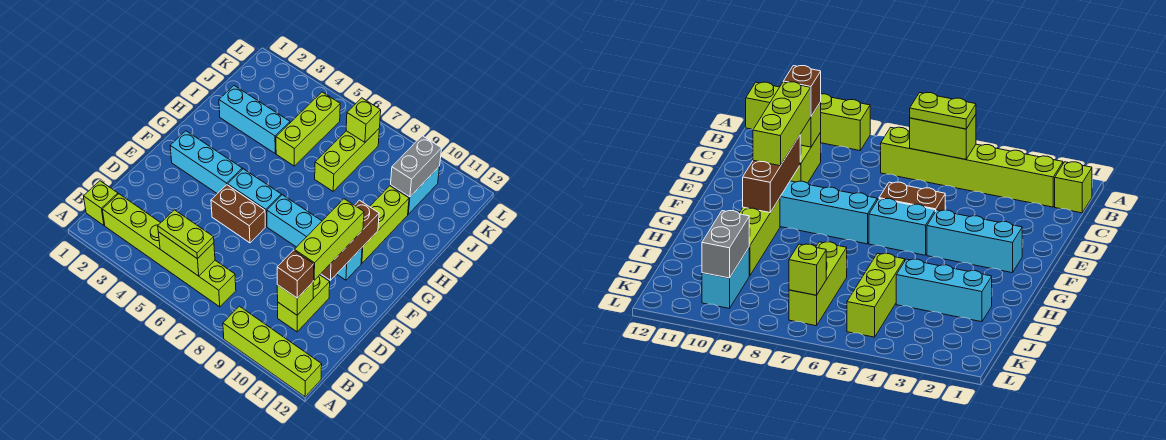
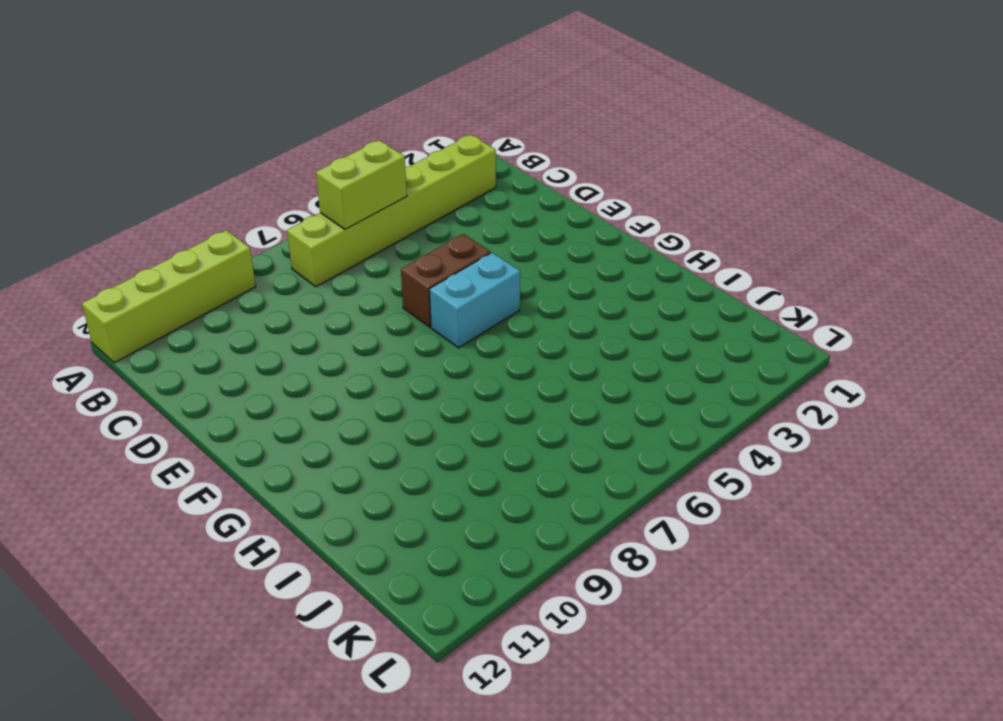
none -> lime 1x1 brick [84,181,118,225]
none -> lime 1x2 brick [278,275,330,332]
none -> cyan 1x3 brick [170,131,242,194]

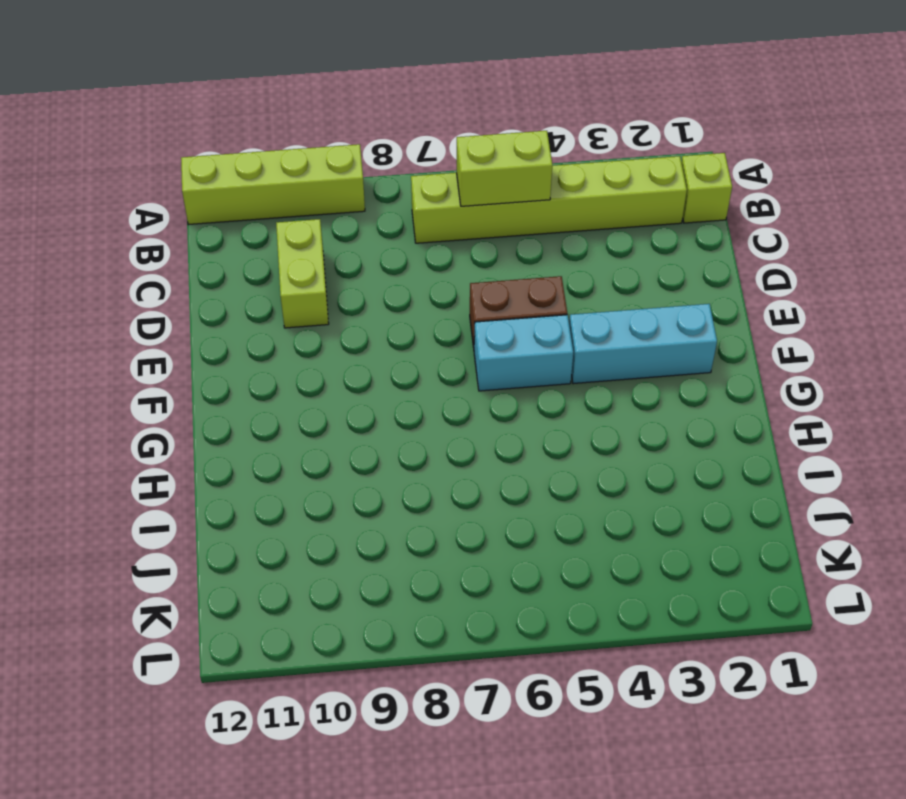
none -> cyan 1x4 brick [267,195,362,280]
none -> lime 1x3 brick [361,186,409,264]
none -> cyan 1x3 brick [219,86,290,153]

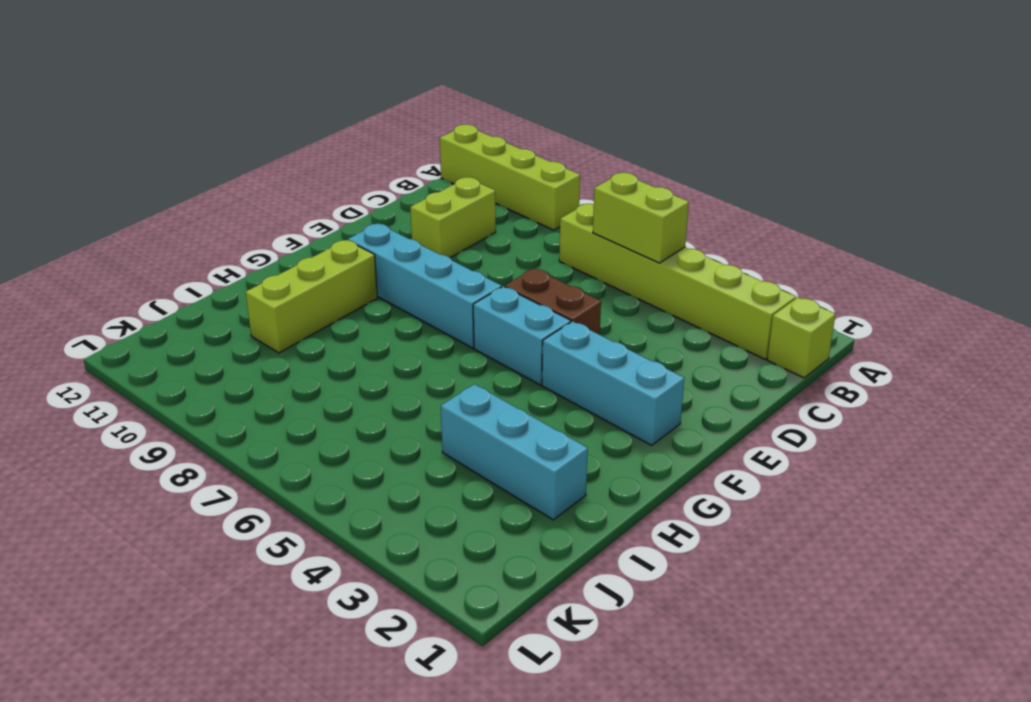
none -> lime 1x3 brick [276,92,340,166]
none -> lime 1x3 brick [315,129,379,191]
none -> cyan 1x2 brick [391,166,440,214]

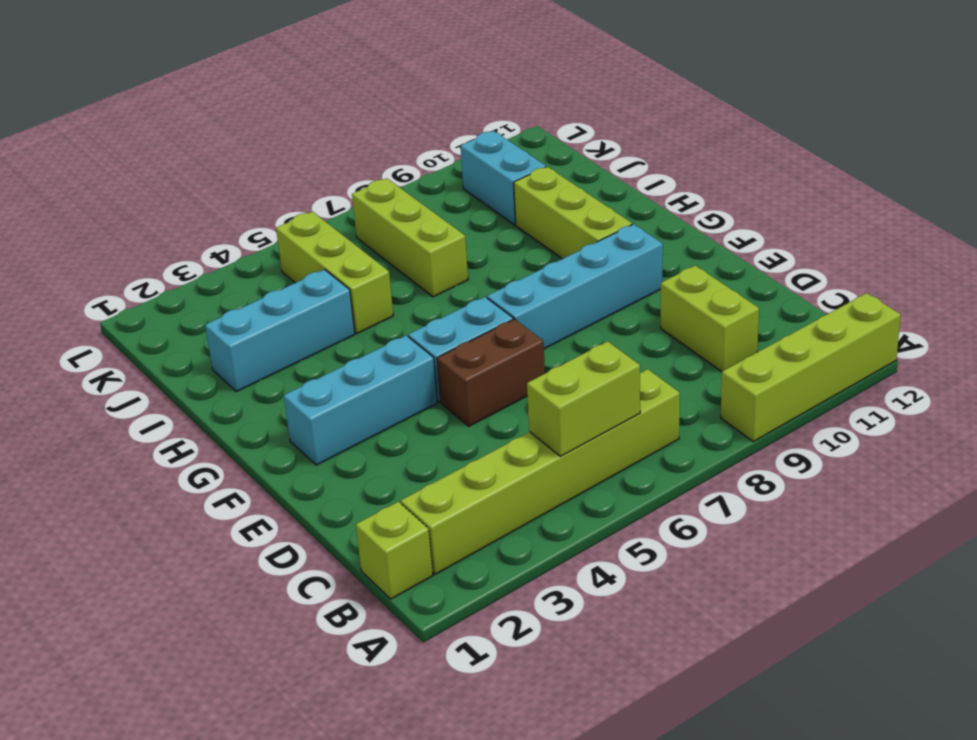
none -> lime 1x1 brick [277,282,313,315]
none -> brown 1x3 brick [321,200,379,280]
none -> grey 1x2 brick [391,136,442,197]

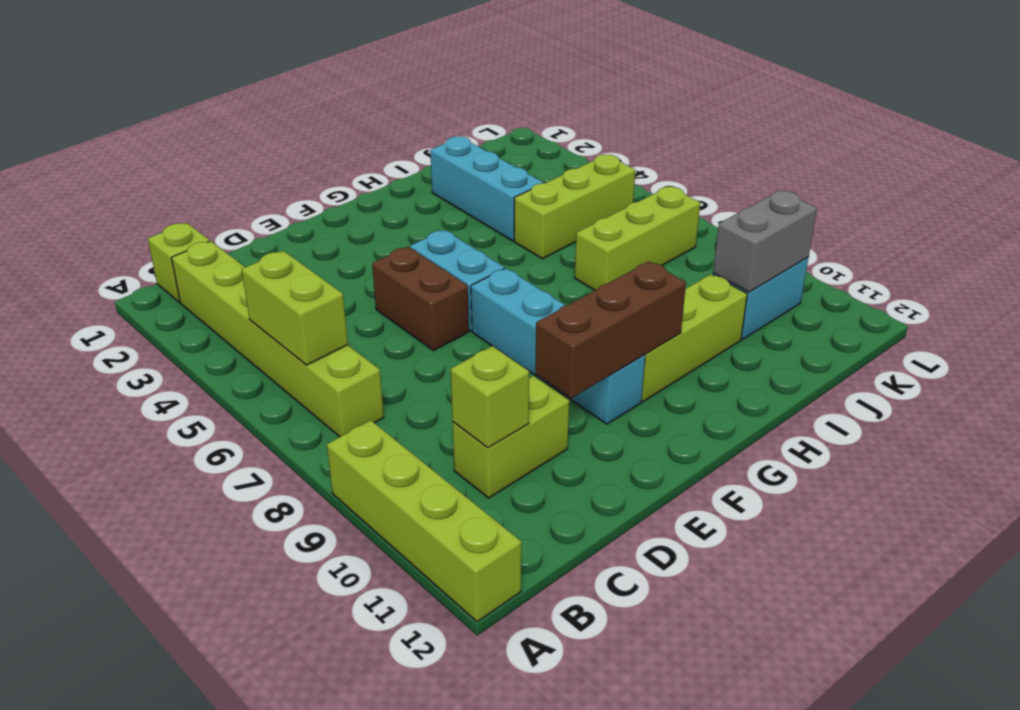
none -> cyan 1x3 brick [170,131,242,194]
none -> lime 1x1 brick [346,98,381,142]
none -> lime 1x2 plate [158,210,214,259]

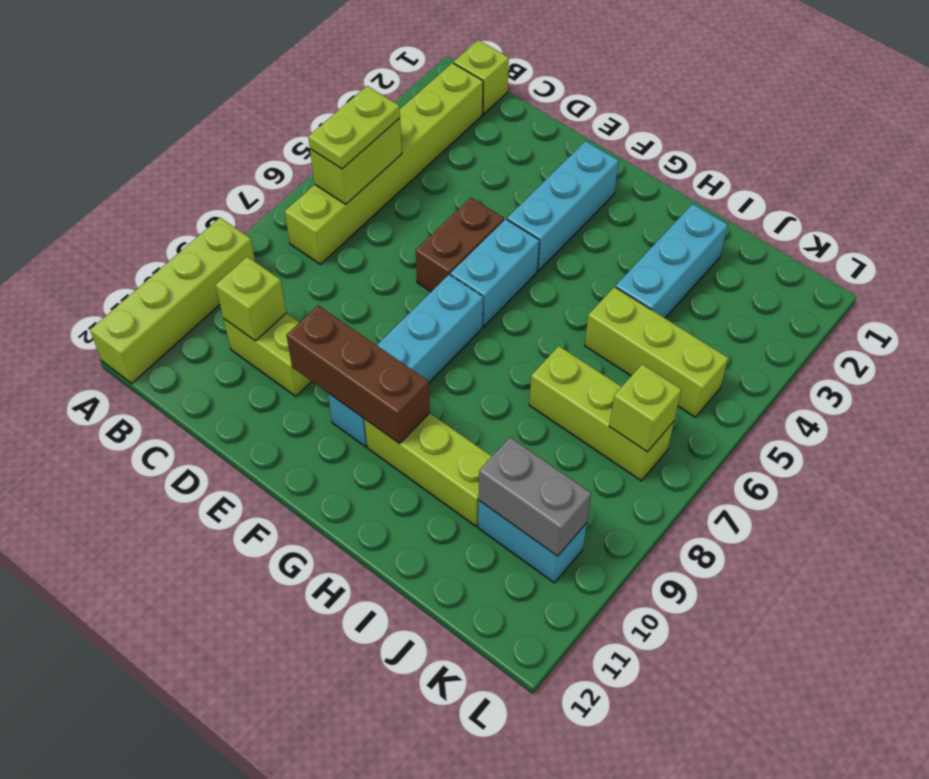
none -> brown 1x1 brick [277,250,314,298]
none -> lime 1x3 brick [294,199,364,280]

